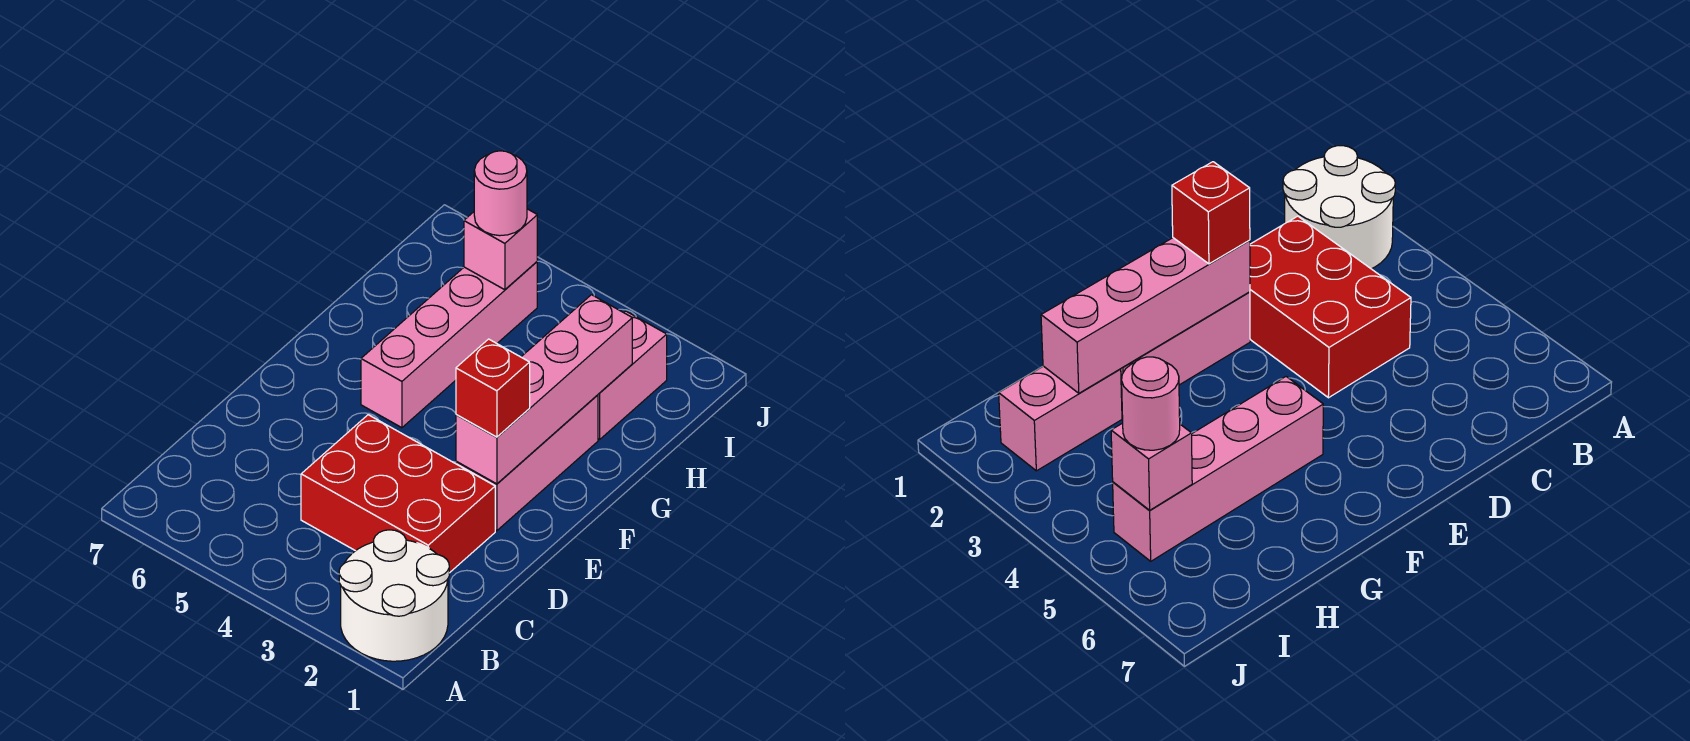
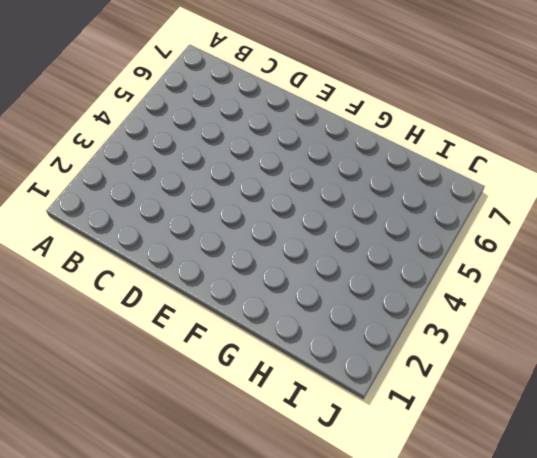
none -> white 2x2 round brick [339,530,449,661]
none -> red 2x3 brick [301,415,495,573]

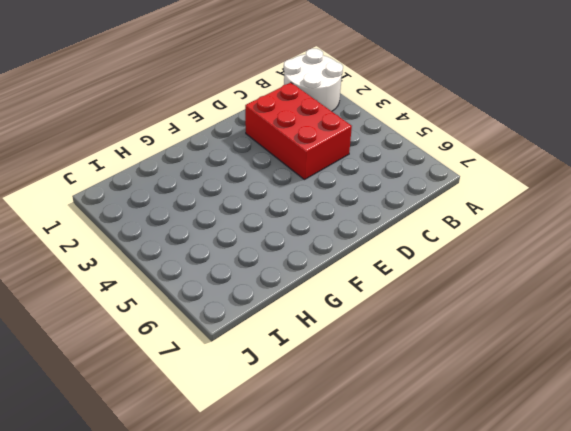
none -> pink 1x3 brick [456,395,598,531]
none -> pink 1x4 brick [361,262,537,428]

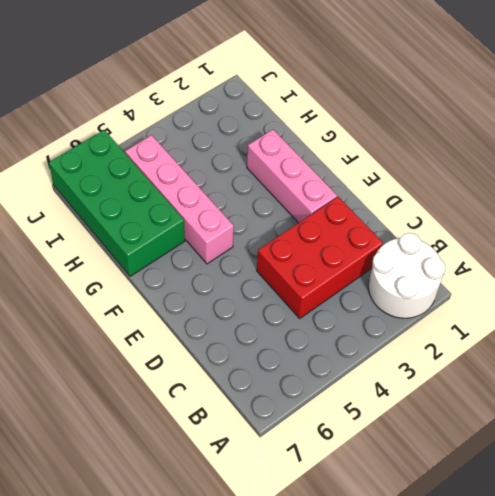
green 2x4 brick [49,130,185,276] -> none
none -> pink 1x2 brick [598,311,667,439]
none -> pink 1x4 brick [456,295,632,484]

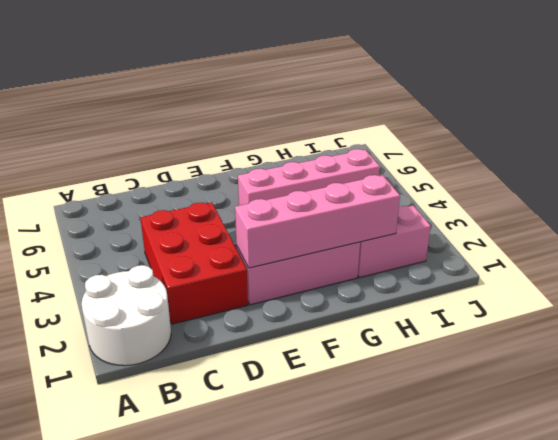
none -> pink 1x1 brick [464,209,537,290]
none -> red 1x1 brick [456,339,530,437]

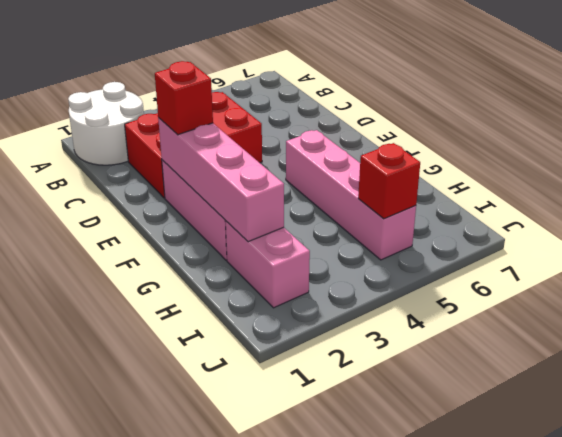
red 1x1 brick [358,143,420,219] -> pink 1x1 brick [464,209,537,290]
none -> pink 1x1 round brick [474,151,527,236]

